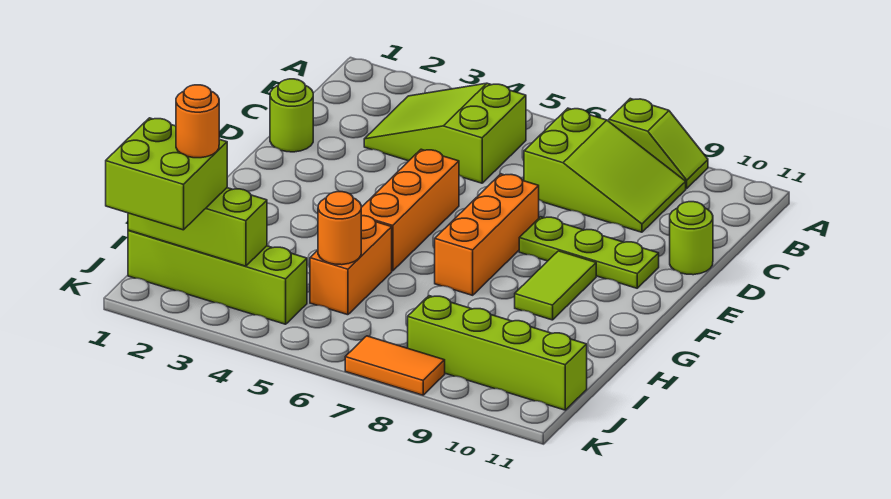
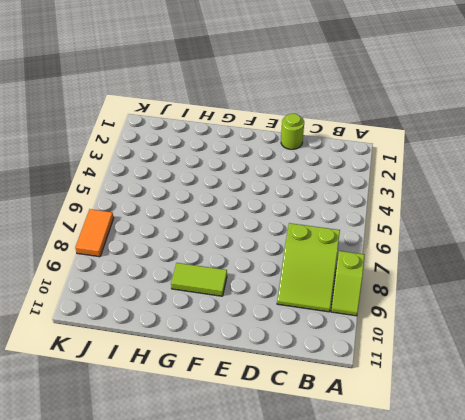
none -> lime 2x3 slope [364,83,526,183]
none -> lime 1x1 round brick [670,202,713,275]
none -> orange 1x3 brick [361,149,459,271]

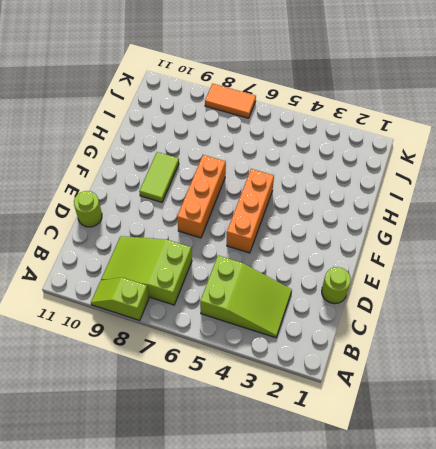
none -> lime 1x3 plate [519,217,659,288]
none -> orange 1x2 brick [310,216,392,315]
none -> lime 1x4 brick [128,230,307,324]

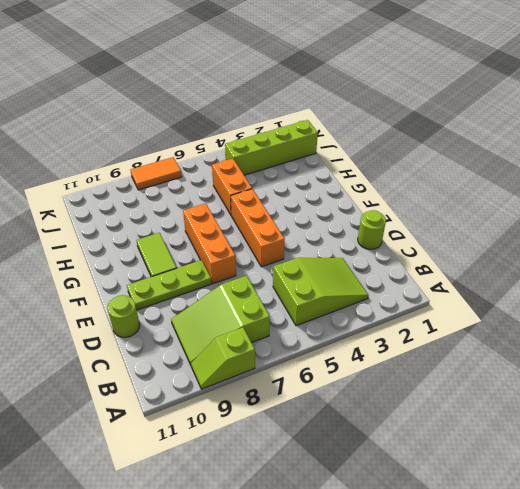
none -> lime 1x4 brick [408,296,587,410]
none -> orange 1x1 round brick [318,192,361,265]
none -> lime 1x3 brick [128,188,267,266]

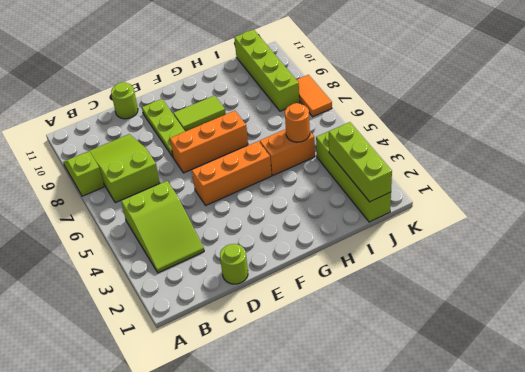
none -> lime 2x2 brick [106,118,227,230]
none -> orange 1x1 round brick [176,85,219,158]

